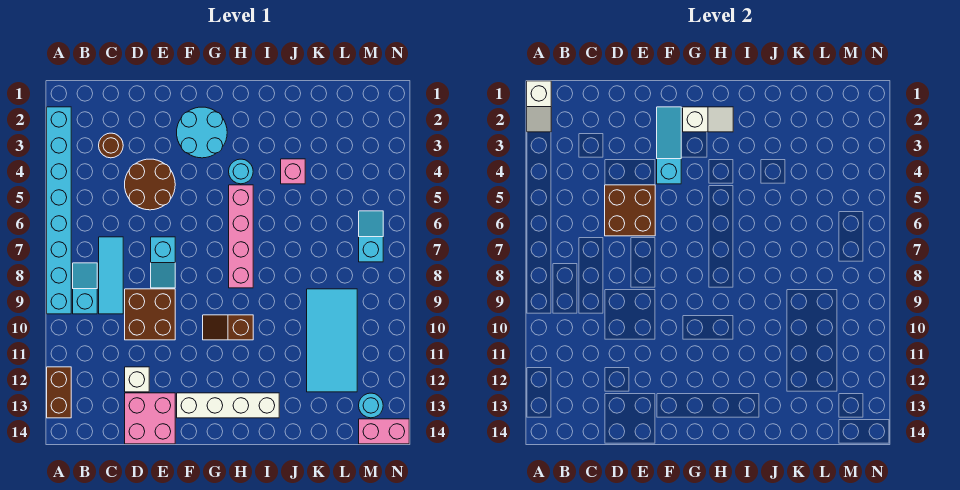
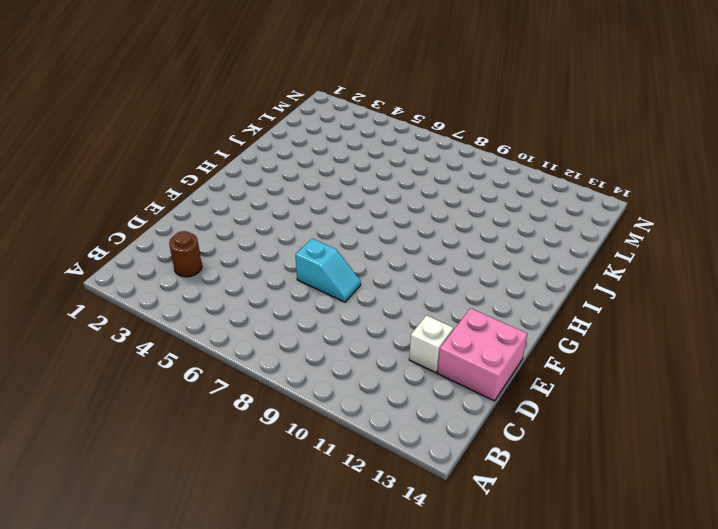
none -> cyan 1x8 brick [47,107,71,314]
none -> brown 1x2 brick [47,367,71,418]
none -> cyan 1x2 slope [73,263,97,314]

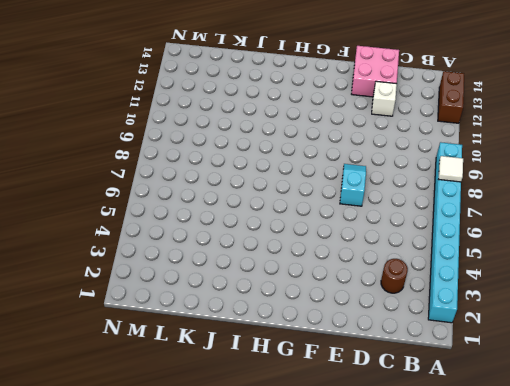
white 1x1 tile [438,156,463,182] -> none
none -> cyan 1x2 slope [73,263,97,314]
none -> cyan 1x3 tile [99,237,123,314]
none -> brown 2x2 round brick [125,159,175,210]

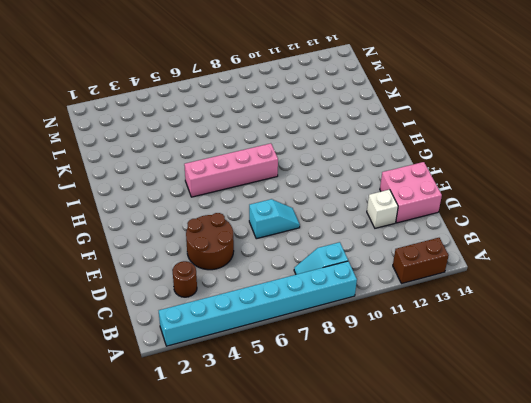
none -> cyan 1x3 tile [99,237,123,314]
none -> brown 2x2 brick [125,289,175,340]
none -> cyan 2x2 round brick [177,107,227,158]

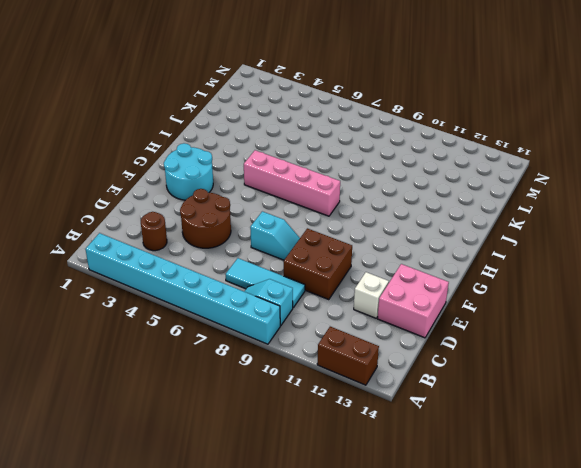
none -> white 1x4 brick [177,393,279,418]
none -> brown 1x2 slope [203,315,253,340]
none -> cyan 1x1 round brick [229,159,253,184]

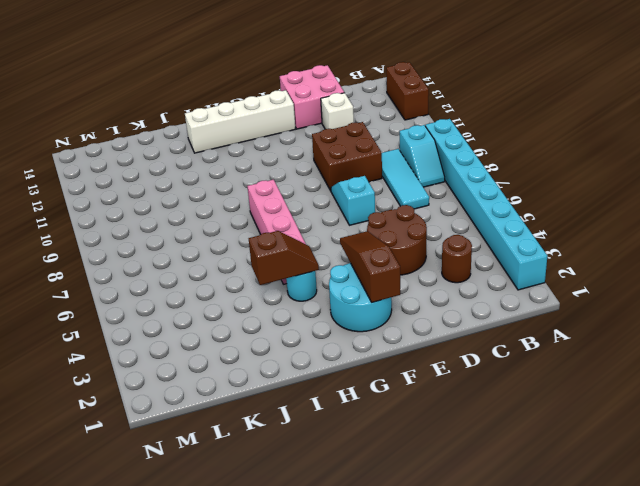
brown 1x3 slope [340,231,400,302] -> cyan 1x3 slope [657,107,681,184]
brown 1x2 slope [249,231,319,285] -> brown 1x2 slope moved to [203,315,253,340]
none -> pink 1x1 brick [281,159,305,184]
none -> cyan 2x4 tile [307,289,357,392]
none -> cyan 1x2 slope [359,211,383,262]

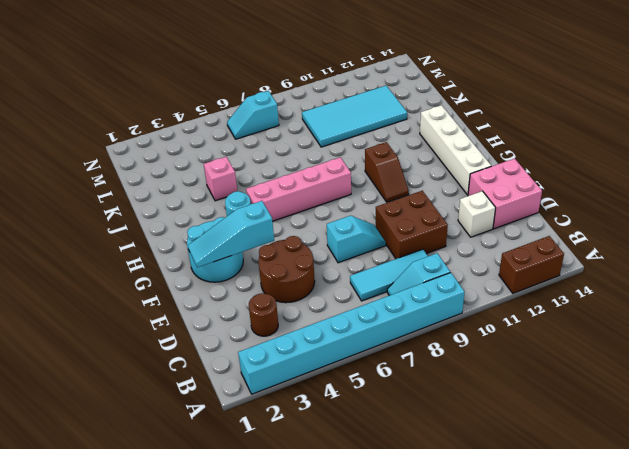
none -> cyan 1x1 round brick [359,393,383,418]
none -> pink 1x2 brick [359,419,409,444]
none -> white 1x2 slope [527,81,551,132]

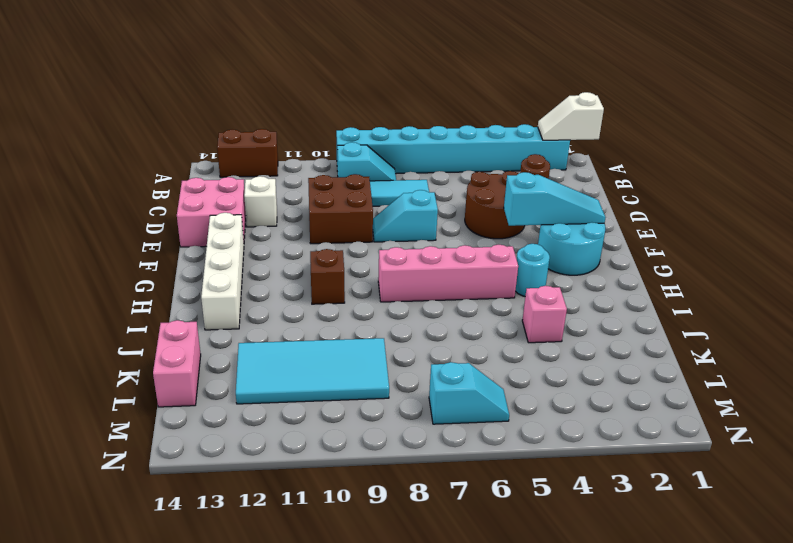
pink 1x2 brick [153,320,201,407] -> pink 1x2 brick moved to [359,419,409,444]
none -> cyan 1x1 round brick [359,393,383,418]
none -> brown 2x2 brick [605,185,655,236]
none -> white 1x2 slope [683,107,733,132]

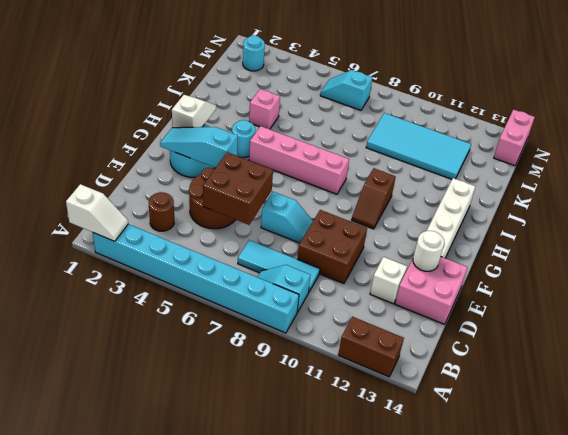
white 1x1 round brick [413,231,444,271] -> none
cyan 1x1 round brick [243,35,265,71] -> cyan 1x1 round brick moved to [359,393,383,418]

